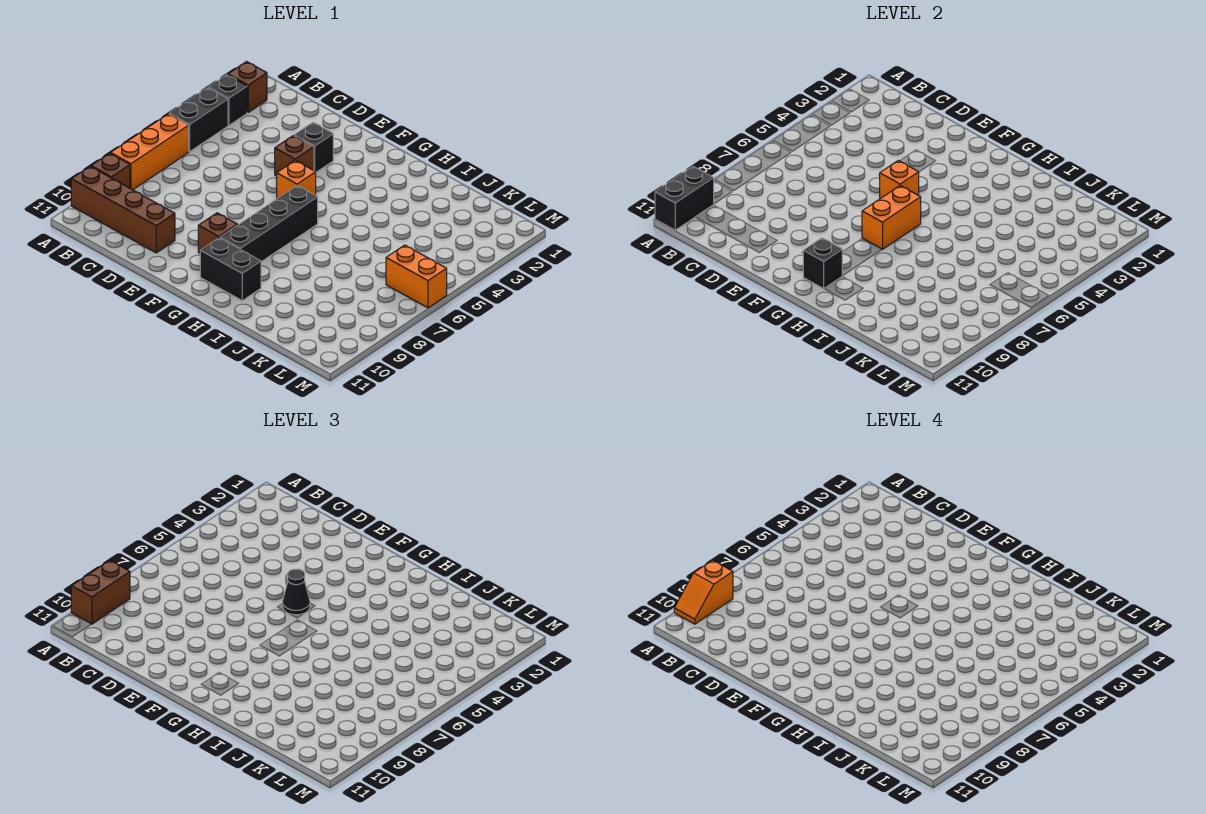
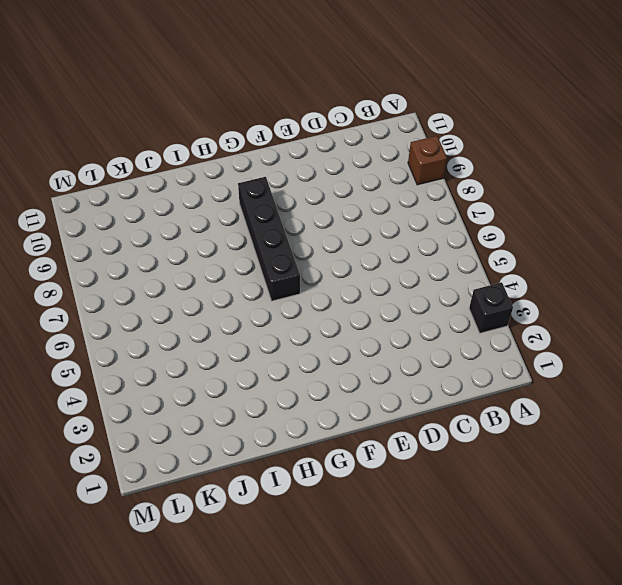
none -> brown 1x1 brick [228,62,267,112]
none -> black 1x2 brick [169,88,228,152]
none -> orange 1x3 brick [111,114,189,190]

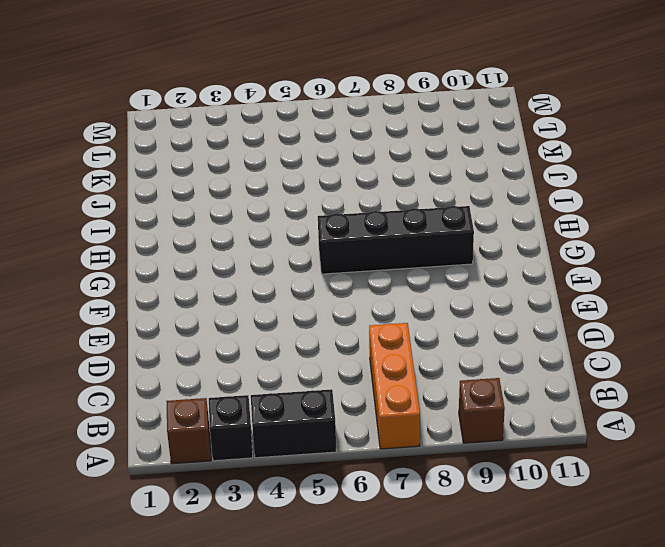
orange 1x3 brick [369,323,420,449] -> orange 1x3 brick turned to [111,114,189,190]
none -> brown 1x4 brick [71,166,175,253]
none -> black 1x1 brick [294,122,333,172]
none -> brown 1x1 brick [275,135,314,176]

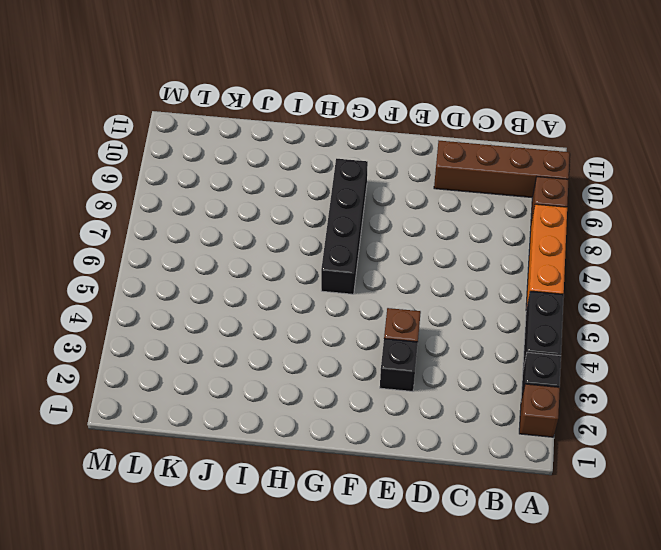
none -> orange 1x1 brick [277,160,316,199]
none -> brown 1x1 brick [198,213,238,253]
none -> black 1x2 brick [200,238,261,301]

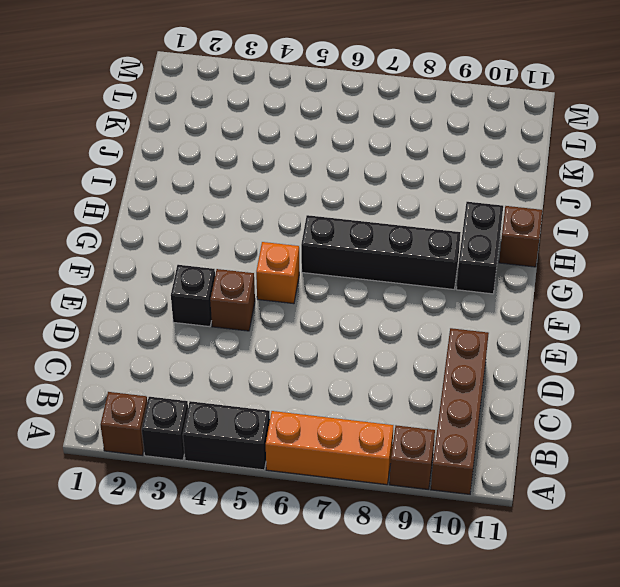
brown 1x1 brick [499,206,542,267] -> brown 1x1 brick moved to [198,213,238,253]
none -> orange 1x2 brick [386,245,447,308]
none -> black 1x2 brick [655,166,714,230]
none -> orange 1x1 brick [879,160,919,199]

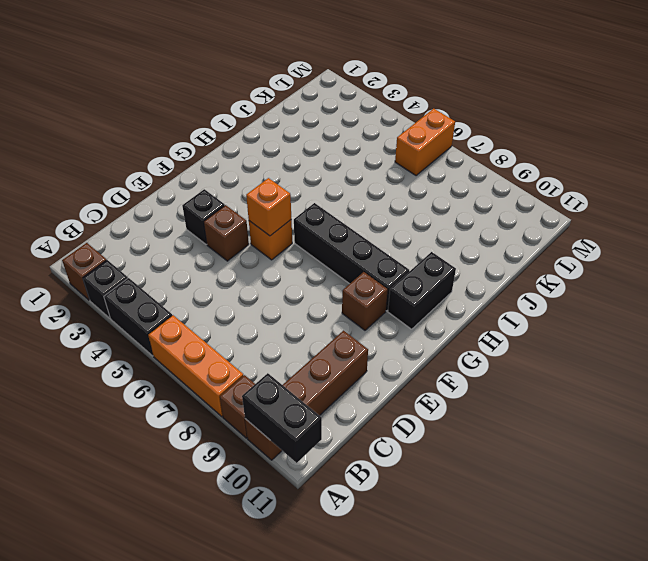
none -> orange 1x2 brick [862,185,921,249]
none -> black 1x1 brick [803,238,842,289]
none -> brown 1x2 brick [71,560,130,624]

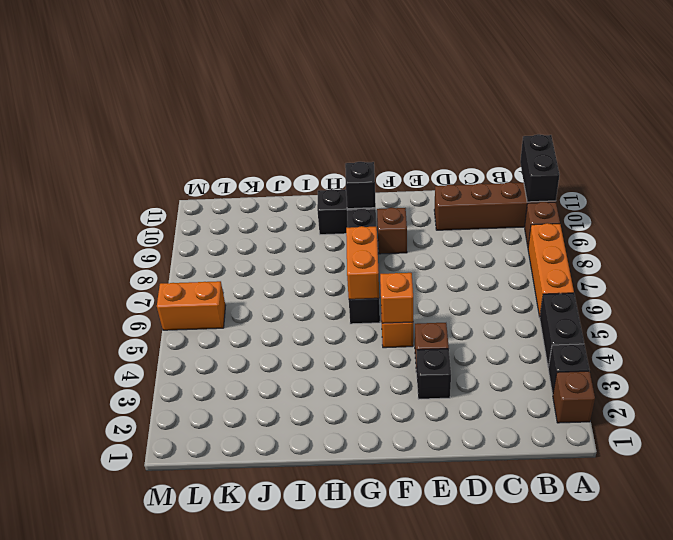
none -> brown 1x2 brick [71,560,130,624]
none -> black 1x1 cone [282,569,310,615]
none -> orange 1x2 slope [674,560,733,624]

